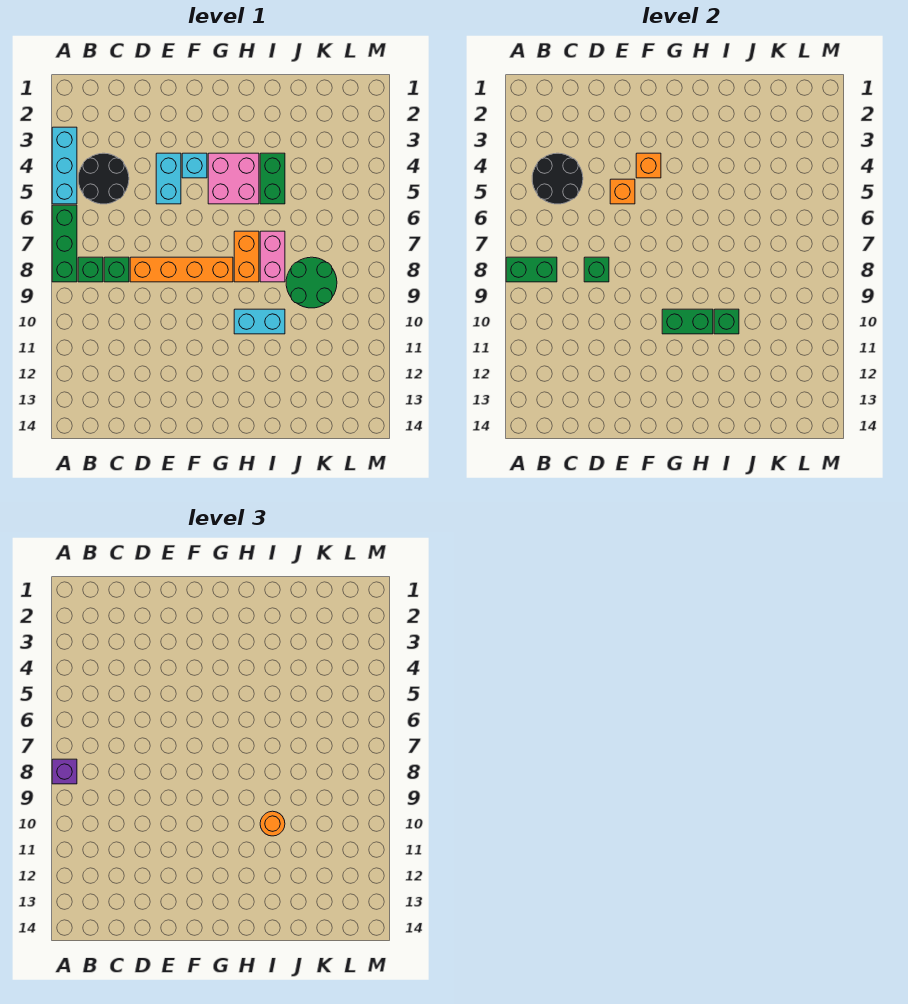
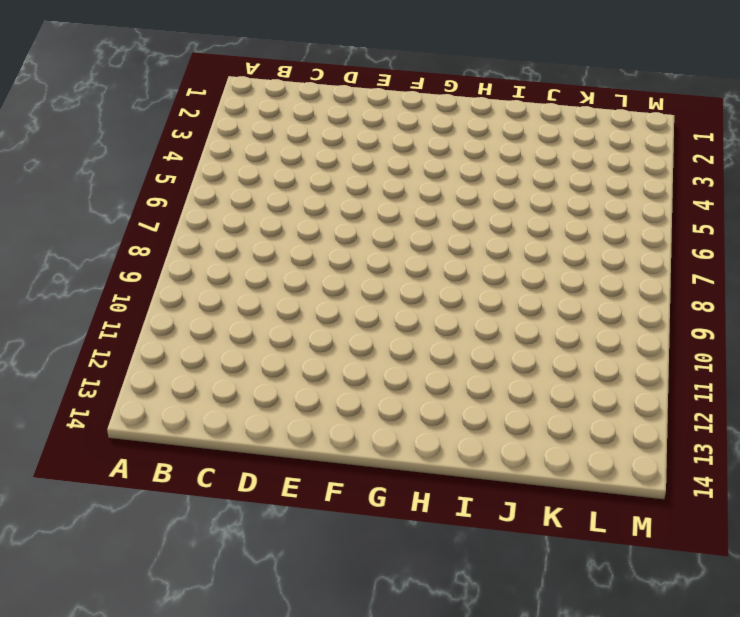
none -> cyan 1x3 brick [52,127,77,204]
none -> green 1x3 brick [52,205,77,282]
none -> black 2x2 round brick [78,153,129,204]

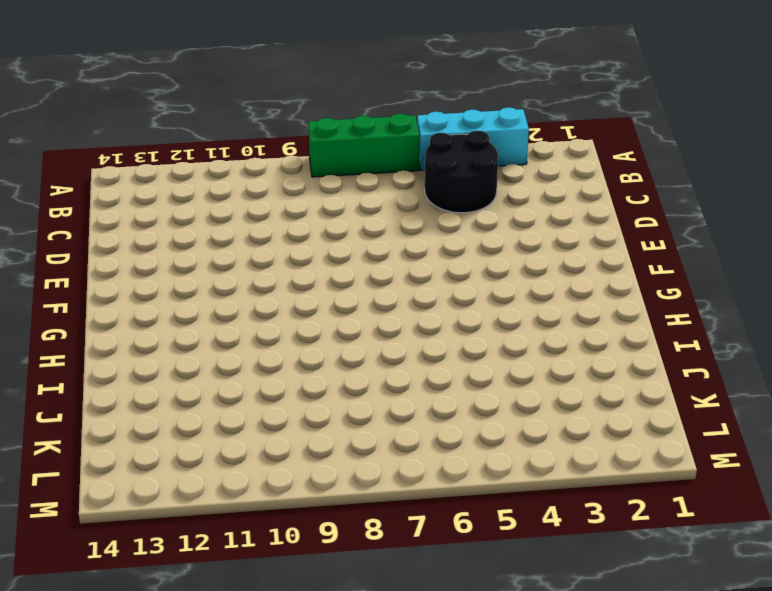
none -> green 1x1 brick [78,257,103,282]
none -> green 1x1 brick [104,257,129,282]
none -> orange 1x4 brick [130,257,233,282]

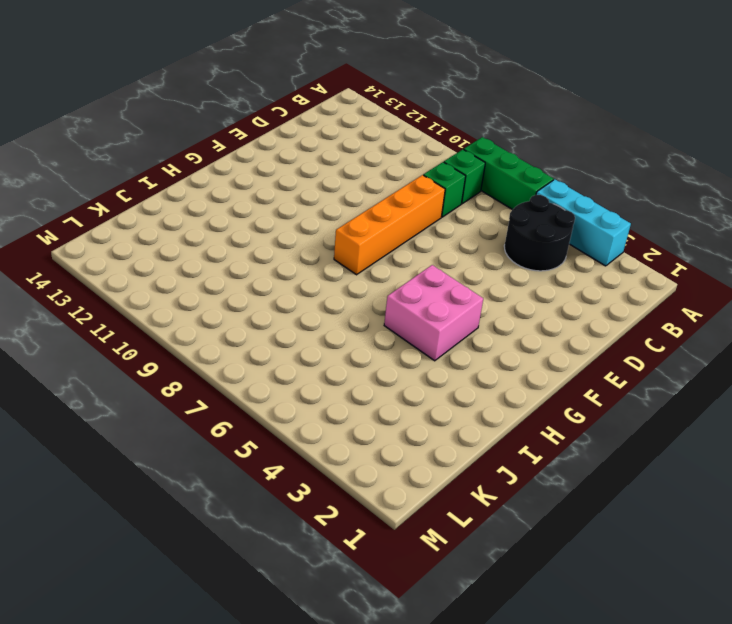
none -> cyan 1x2 brick [156,153,181,204]
none -> cyan 1x1 brick [182,153,207,178]
none -> orange 1x2 brick [234,231,259,282]

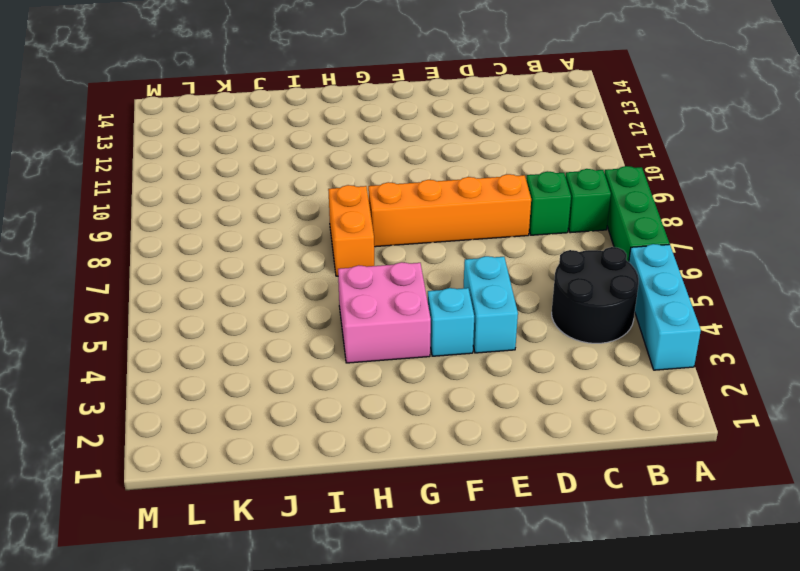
none -> cyan 1x2 brick [234,309,285,334]
none -> green 1x2 brick [260,153,285,204]
none -> pink 1x2 brick [260,231,285,282]

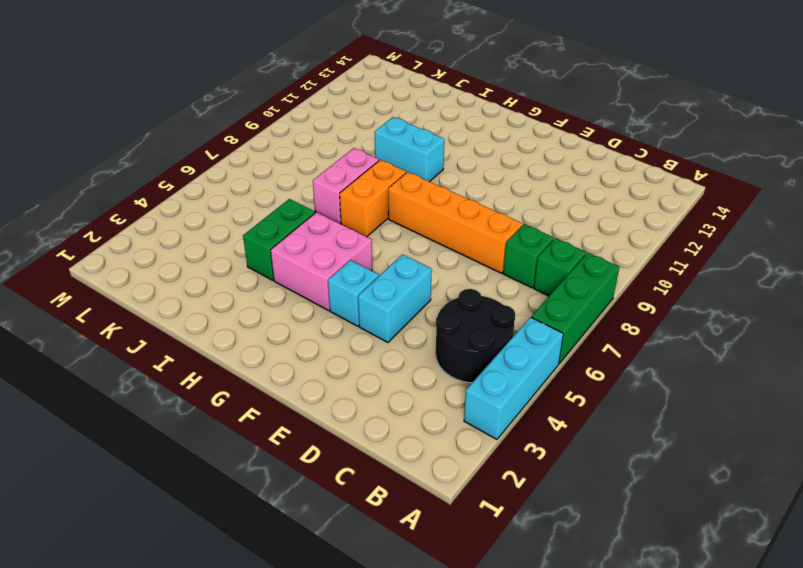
none -> green 2x2 round brick [286,257,337,308]
none -> green 1x2 brick [506,257,557,282]
none -> black 2x2 round brick [532,153,583,204]

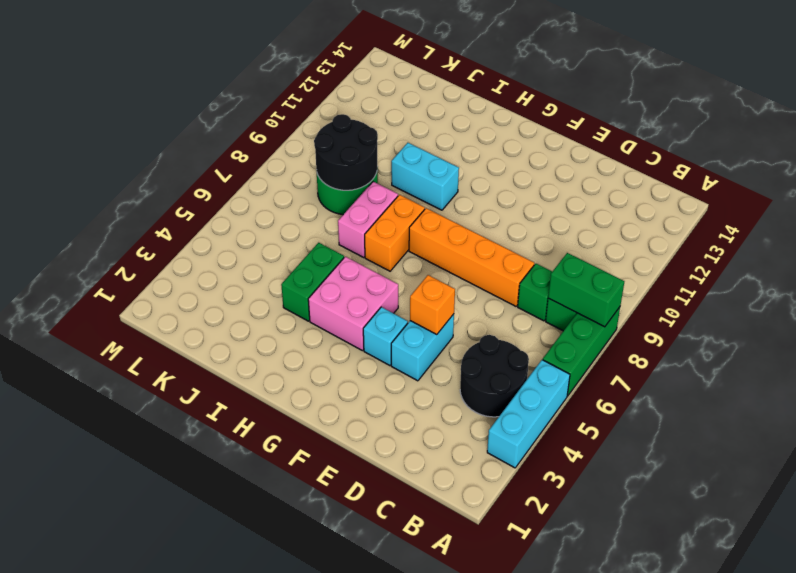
black 2x2 round brick [314,114,378,190] -> black 2x2 round brick moved to [532,153,583,204]
none -> green 1x1 brick [584,257,609,282]
none -> orange 1x1 brick [636,153,661,178]
none -> green 1x2 brick [662,309,713,334]

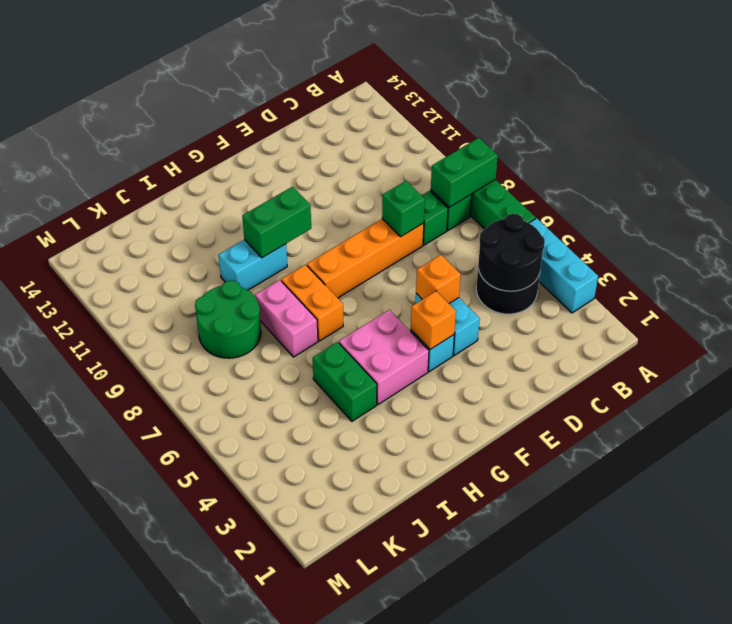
none -> green 1x1 brick [714,309,739,334]
none -> purple 1x1 brick [52,759,77,784]
none -> orange 1x1 round brick [260,811,285,836]

